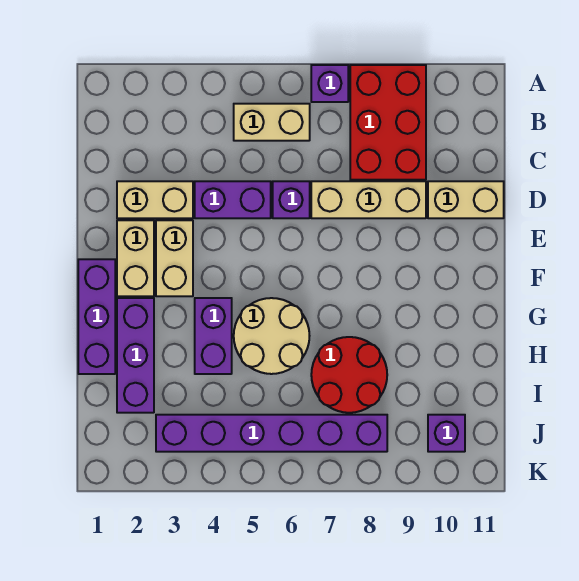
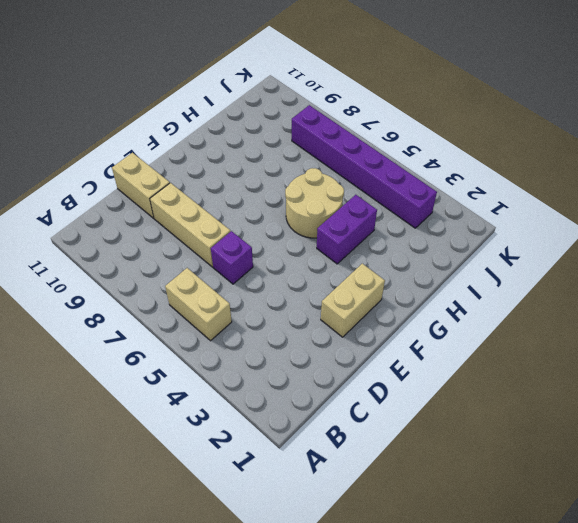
none -> purple 1x1 brick [311,65,348,102]
none -> red 2x3 brick [350,65,426,180]
none -> tan 1x2 brick [117,181,193,218]

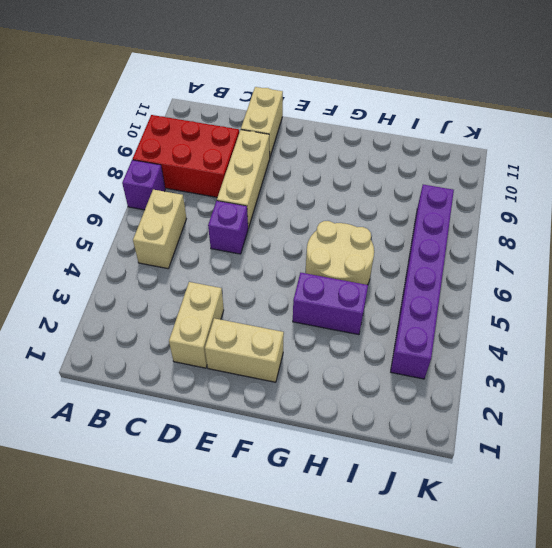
none -> purple 1x2 brick [195,181,271,218]
none -> tan 1x2 brick [156,220,193,296]
none -> purple 1x3 brick [78,259,115,374]

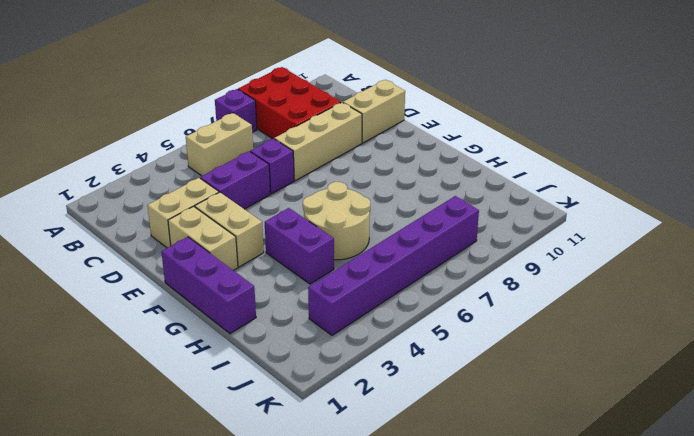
none -> purple 1x3 brick [117,298,154,413]
none -> red 2x2 round brick [311,337,387,413]
none -> purple 1x1 brick [428,415,465,452]

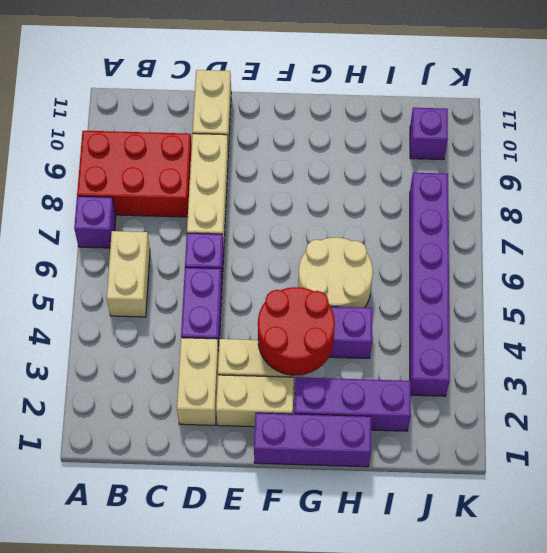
red 2x2 round brick [258,287,335,375] -> red 2x2 round brick moved to [311,337,387,413]

